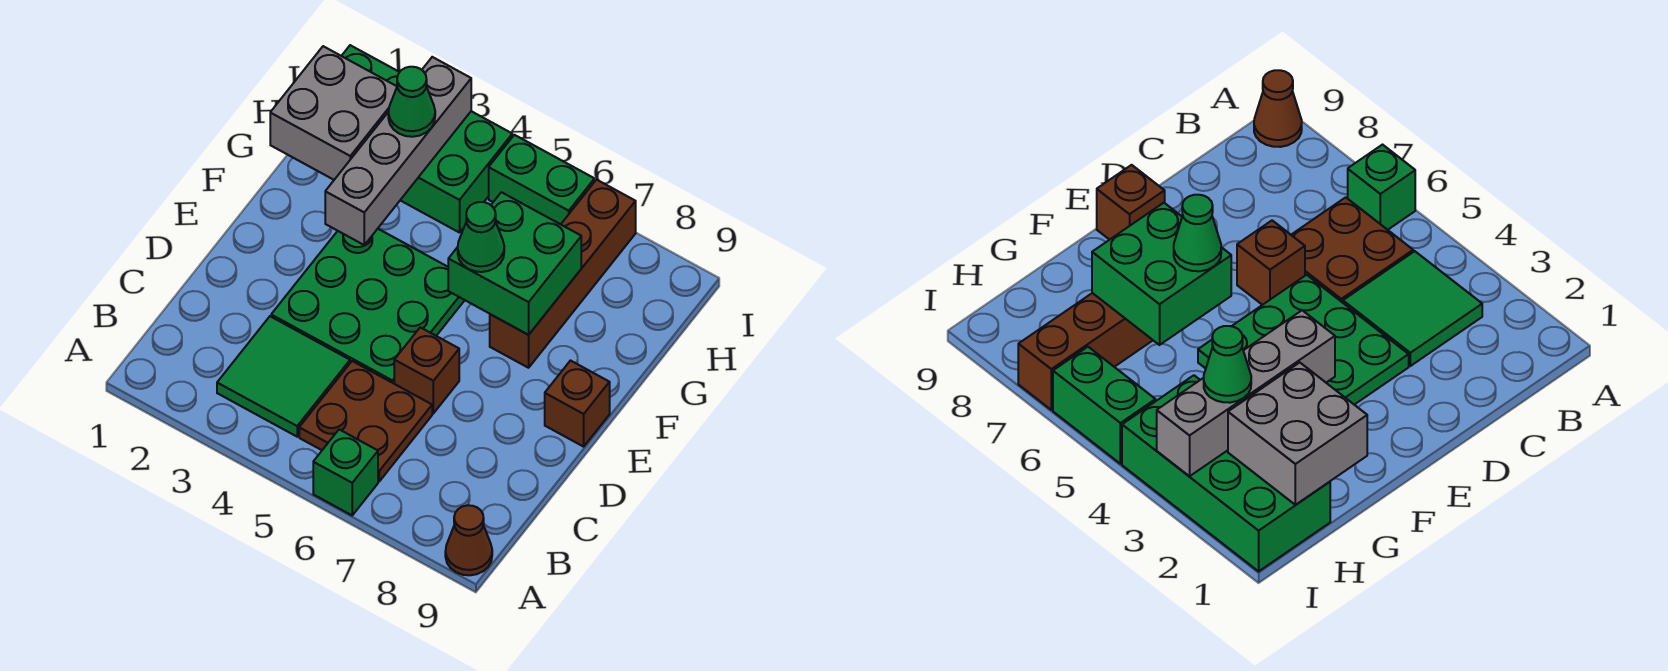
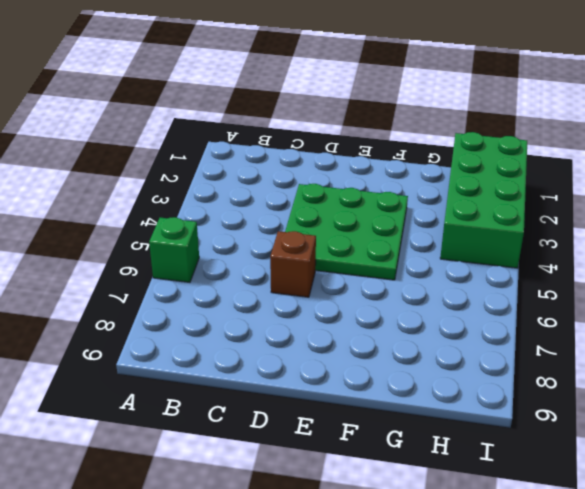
none -> brown 1x1 cone [445,505,492,575]
none -> green 2x2 tile [217,316,350,436]
none -> brown 2x2 plate [299,361,432,481]

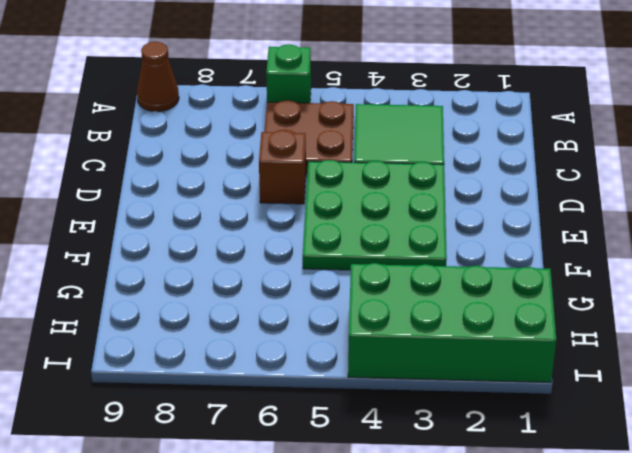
none -> brown 1x1 brick [545,361,610,447]
none -> brown 1x4 brick [490,180,636,368]
none -> green 1x2 brick [489,135,594,224]

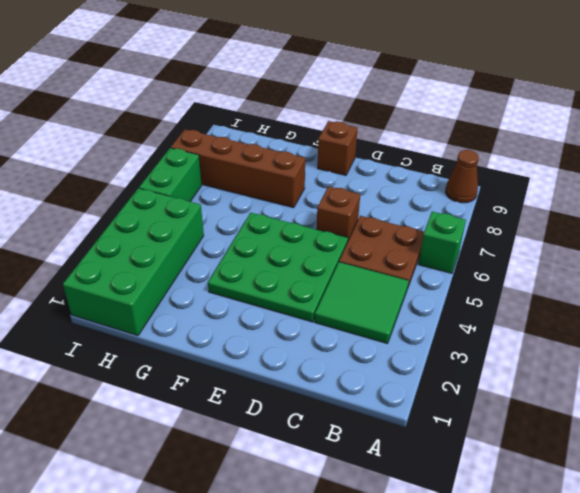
none -> grey 1x4 brick [325,57,471,245]
none -> green 2x2 brick [448,192,581,335]
none -> grey 2x2 brick [270,46,397,180]

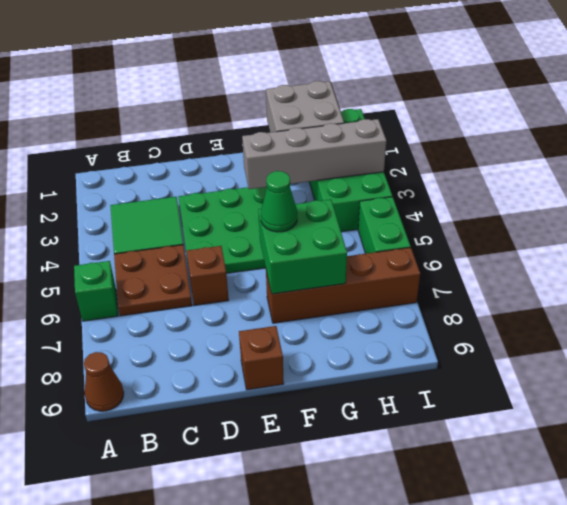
none -> green 1x1 cone [388,67,435,137]

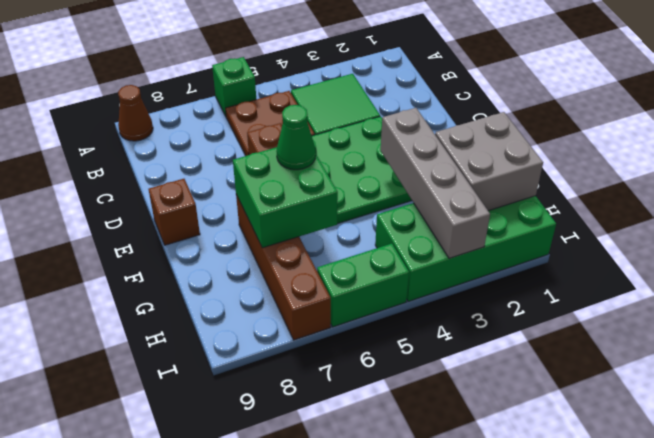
none -> green 1x1 cone [388,67,435,137]

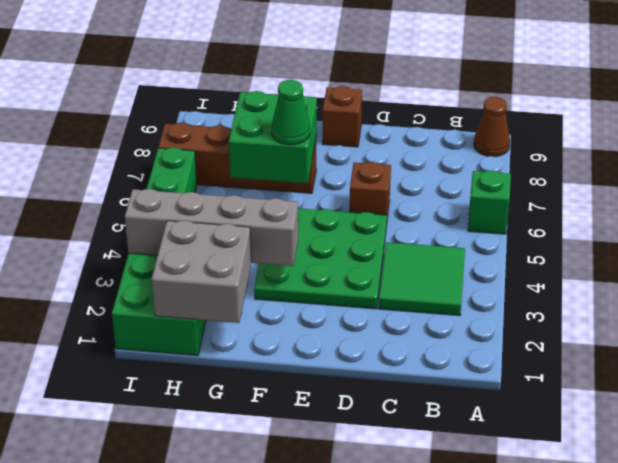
none -> brown 2x2 plate [299,361,432,481]
none -> green 1x1 cone [388,67,435,137]

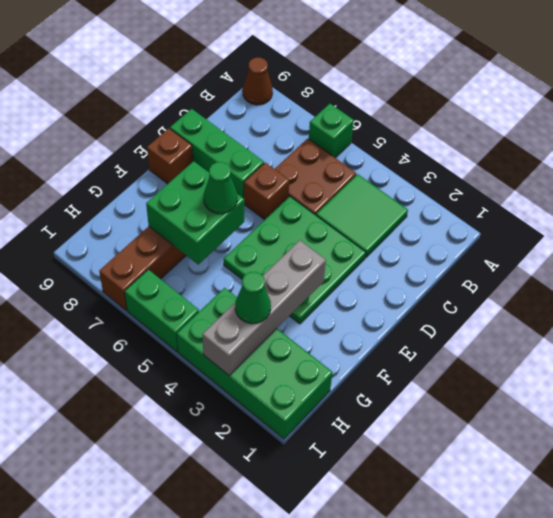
green 1x3 brick [170,109,264,198] -> none
none -> grey 2x2 brick [270,46,397,180]

